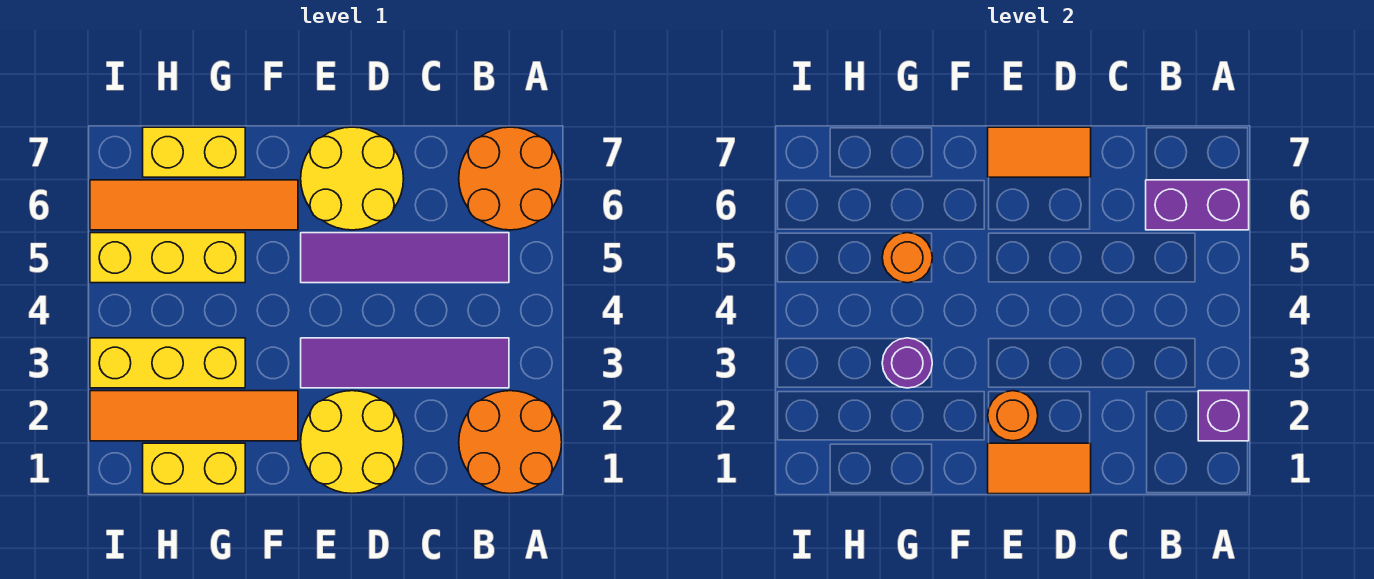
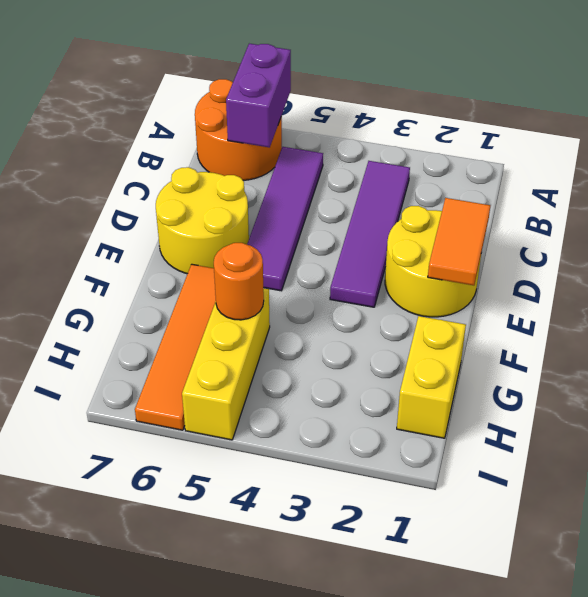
none -> orange 2x2 round brick [459,391,562,494]
none -> orange 1x4 tile [90,391,298,441]
none -> yellow 1x3 brick [90,338,245,388]

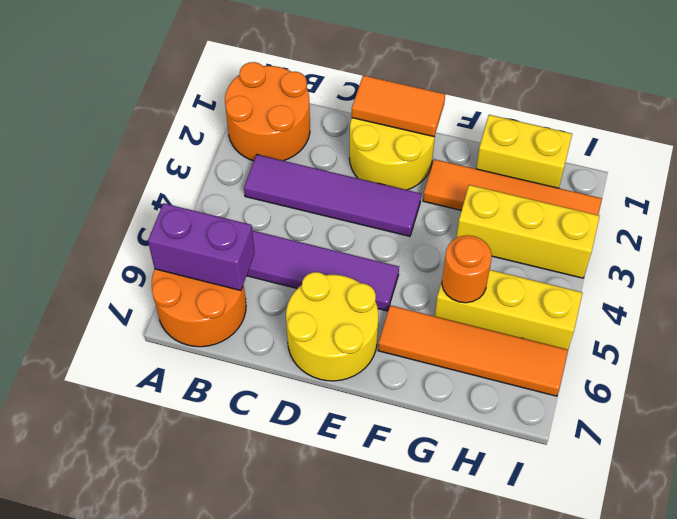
none -> yellow 1x2 brick [143,127,245,177]
none -> purple 1x1 brick [1198,391,1249,441]
none -> orange 1x2 tile [988,127,1091,177]

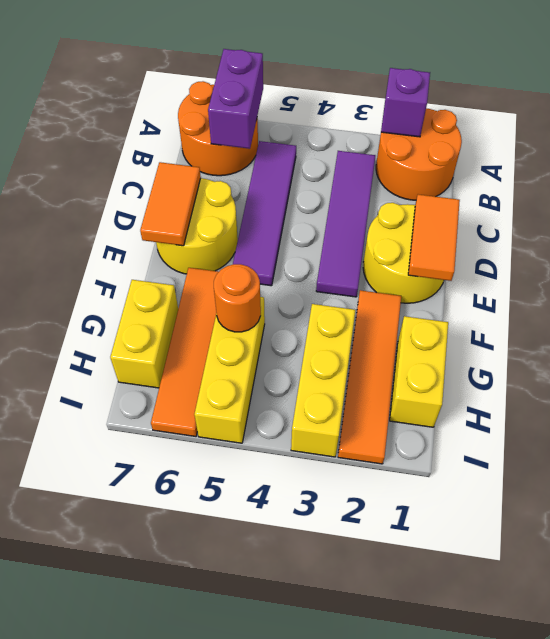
none -> orange 1x1 round brick [988,391,1038,441]
none -> purple 1x1 round brick [882,338,932,388]

